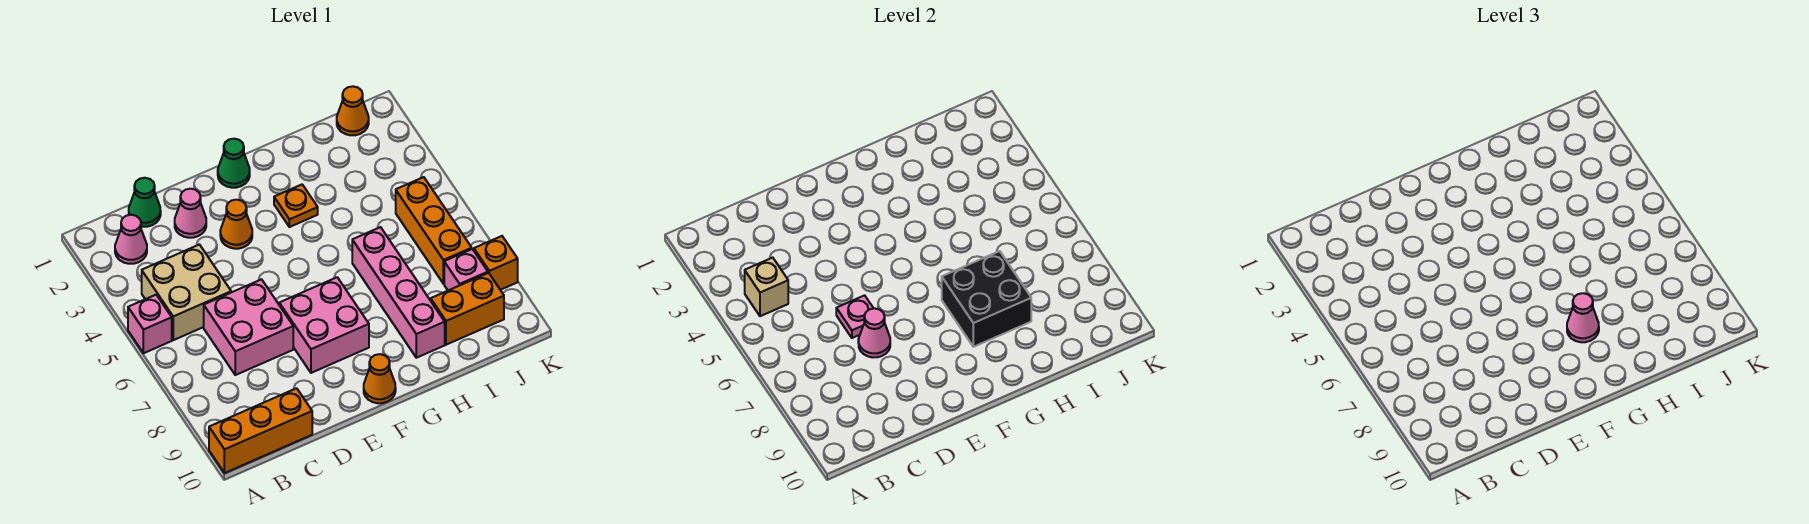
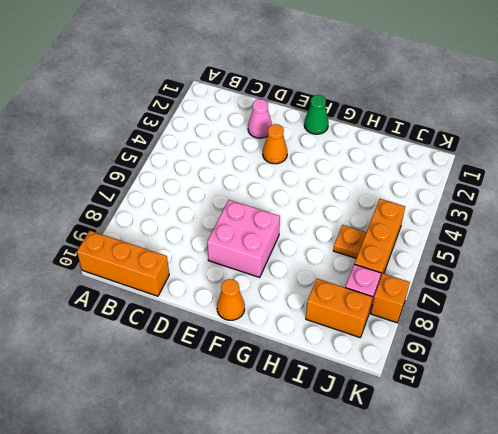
orange 1x1 plate [333,225,366,258] -> orange 1x1 plate moved to [274,185,318,227]
none -> pink 1x1 brick [128,295,172,353]
none -> pink 1x1 cone [115,215,147,264]
none -> tan 2x2 brick [142,245,231,340]

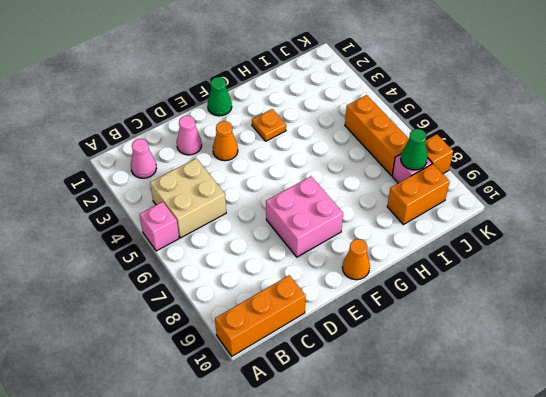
green 1x1 cone [401,129,427,170] -> green 1x1 cone moved to [129,178,161,227]
none -> pink 2x2 brick [204,279,293,375]
none -> pink 1x4 brick [352,227,445,358]
none -> orange 1x1 cone [337,86,369,135]

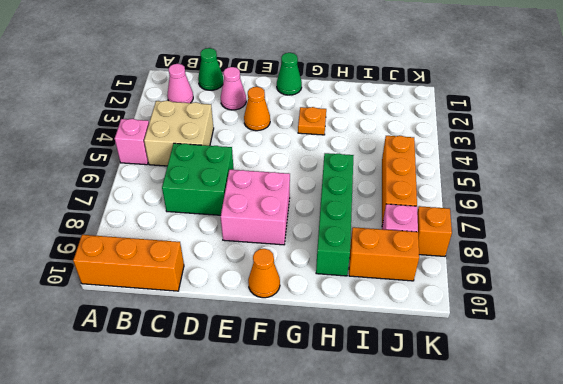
green 2x2 brick [162,143,234,215] -> pink 2x2 brick [204,279,293,375]
green 1x4 brick [316,153,354,276] -> pink 1x4 brick [352,227,445,358]
none -> orange 1x1 cone [337,86,369,135]
none -> tan 1x1 brick [745,258,788,316]
none -> pink 1x1 plate [836,295,874,338]

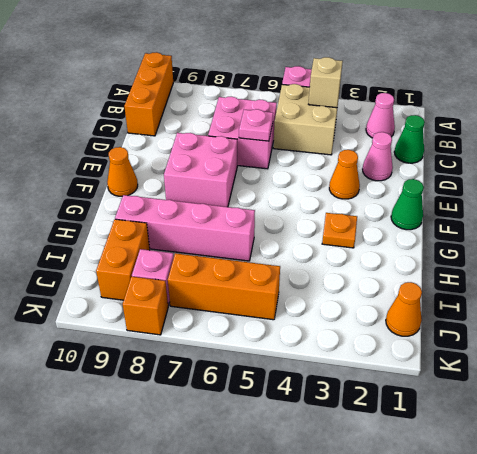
none -> pink 1x1 cone [858,308,890,357]
none -> black 2x2 brick [942,251,1031,347]
none -> pink 1x1 cone [1567,293,1599,342]

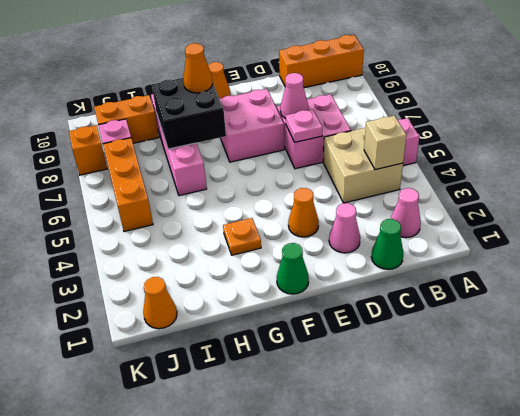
orange 1x1 cone [183,43,213,93] -> pink 1x1 cone [1567,293,1599,342]

